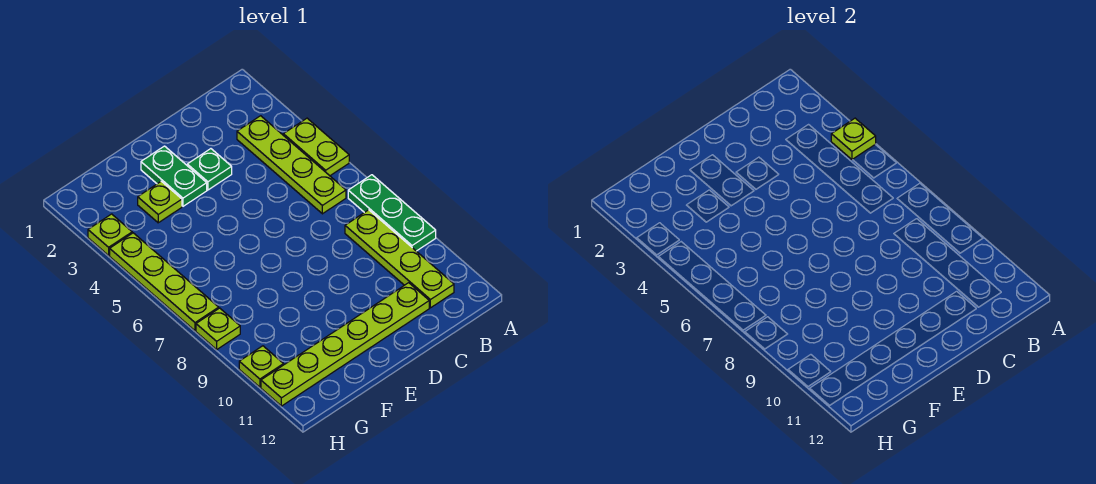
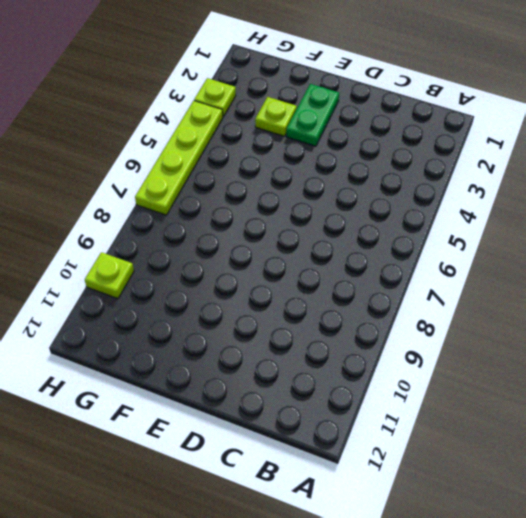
none -> lime 1x2 plate [283,118,349,176]
none -> green 1x3 plate [348,175,436,251]
none -> lime 1x4 plate [237,116,346,214]

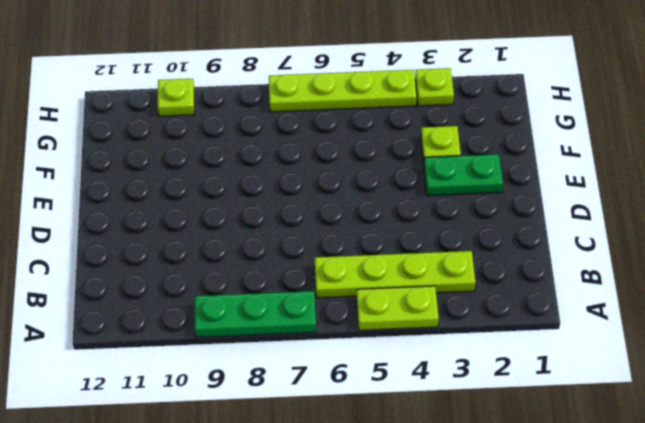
none -> lime 1x4 plate [345,210,454,308]
none -> lime 1x6 plate [261,283,429,406]
none -> green 1x1 plate [187,149,232,190]

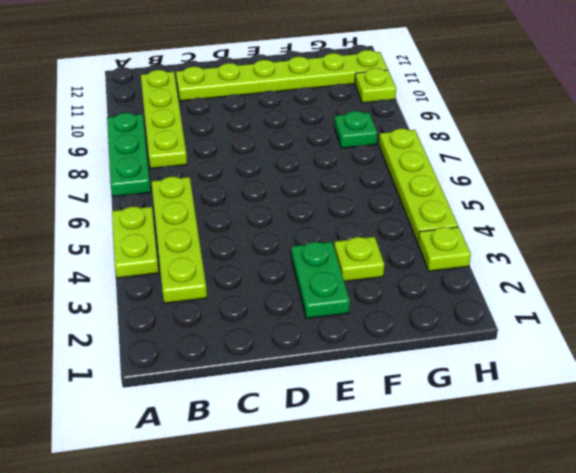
green 1x1 plate [334,111,377,148] -> green 1x1 plate moved to [187,149,232,190]
none -> lime 1x1 plate [196,308,240,349]
none -> lime 1x1 plate [831,118,876,160]

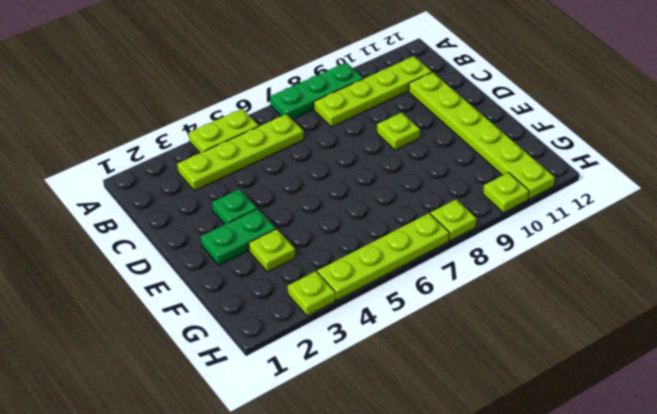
lime 1x1 plate [377,112,420,150] -> lime 1x1 plate moved to [831,118,876,160]

